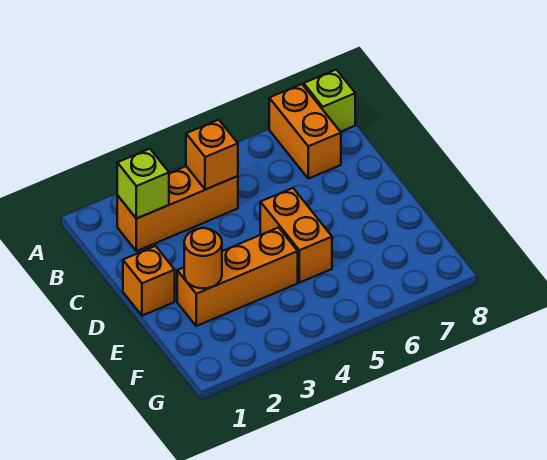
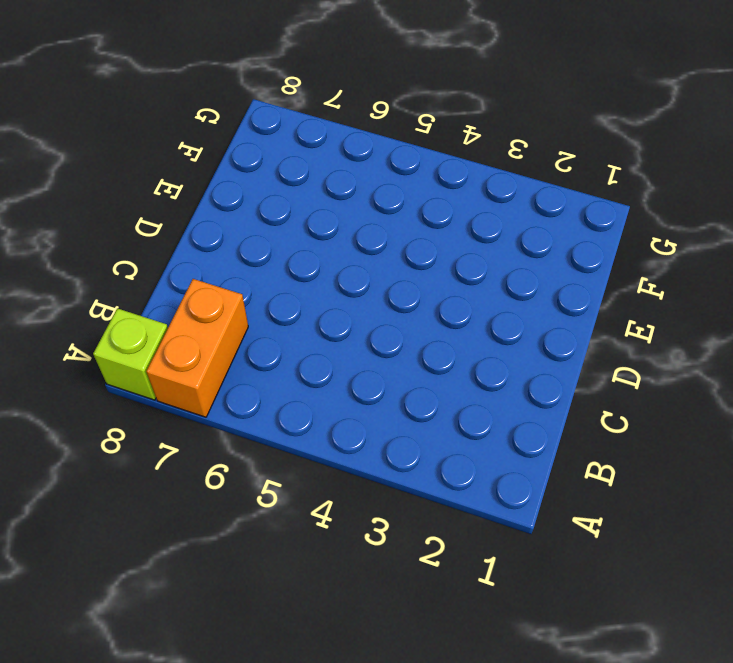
none -> orange 1x3 brick [117,166,238,251]
none -> orange 1x1 brick [123,246,175,316]

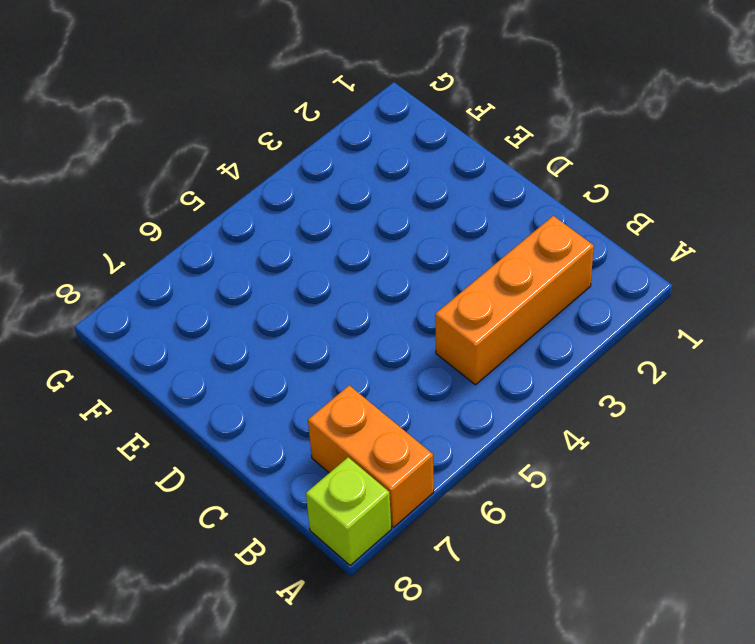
none -> orange 1x1 brick [123,246,175,316]
none -> orange 1x2 brick [260,188,332,283]

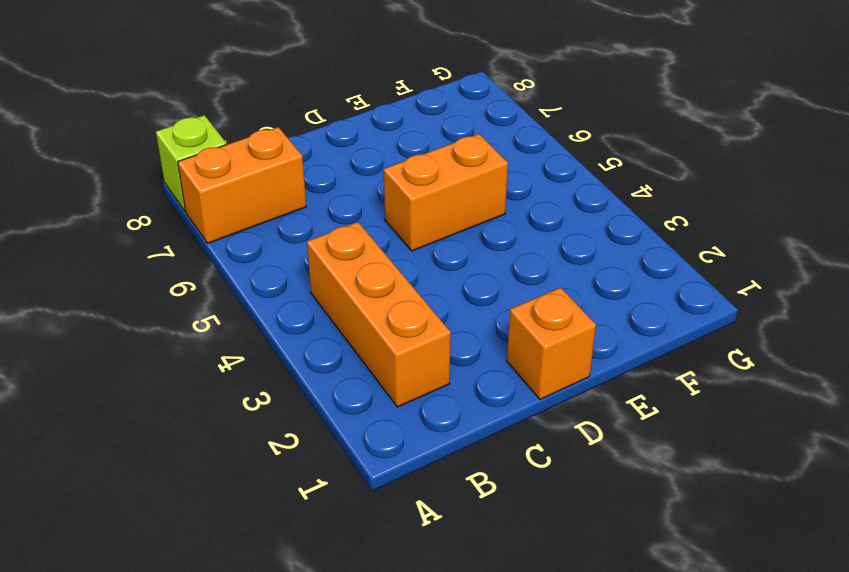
none -> orange 1x3 brick [177,227,298,326]
none -> lime 1x1 brick [117,149,169,219]

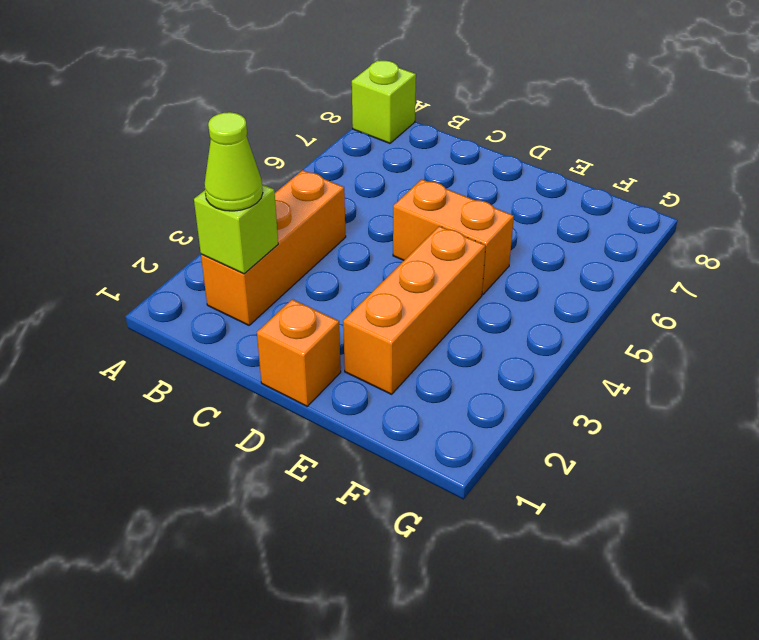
lime 1x1 cone [204,112,263,211] -> none
none -> orange 1x2 brick [269,84,341,179]
none -> orange 1x1 brick [186,120,238,190]

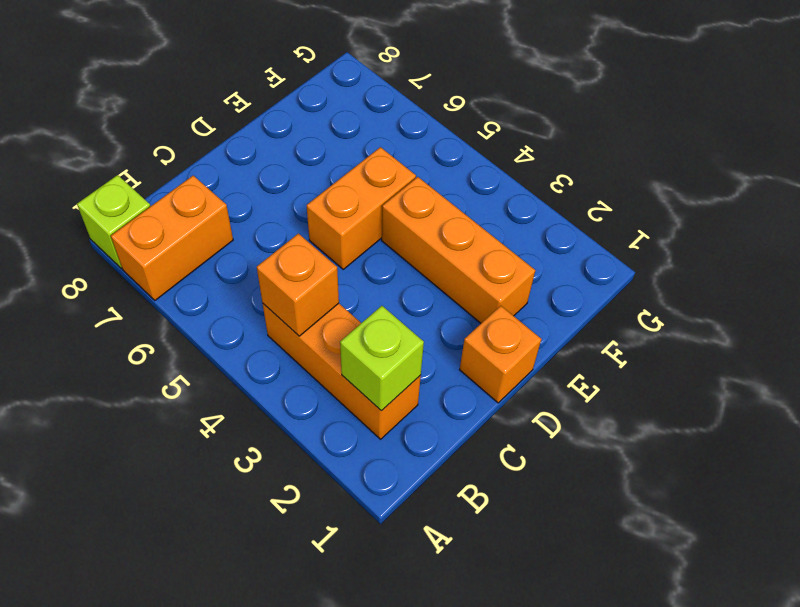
none -> orange 1x1 round brick [184,228,222,288]

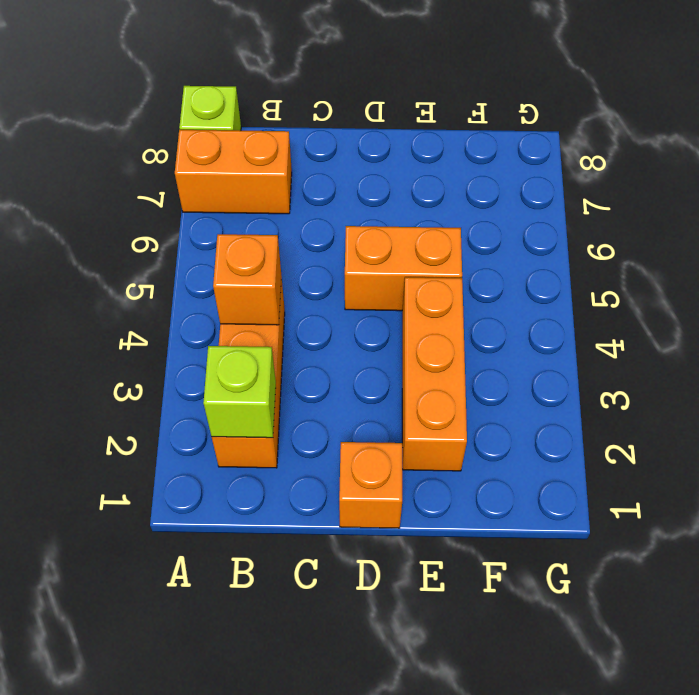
none -> orange 1x1 round brick [184,228,222,288]

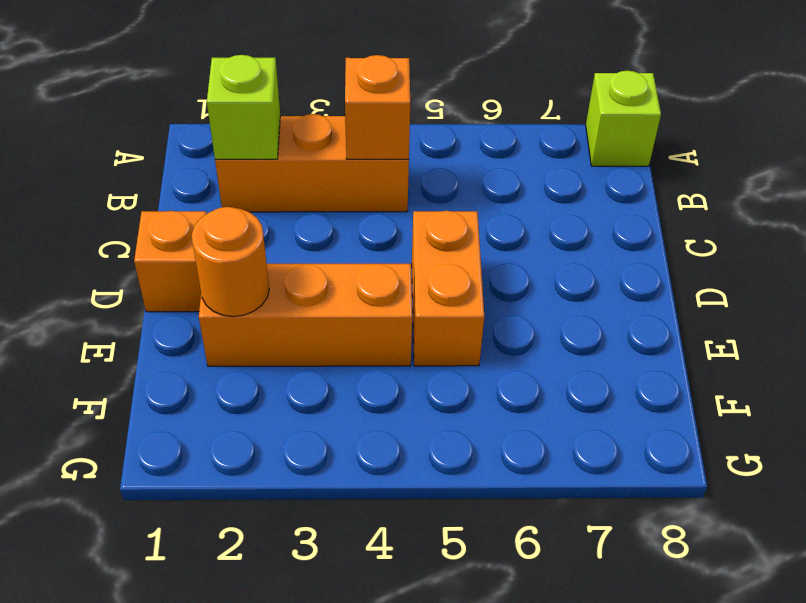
none -> orange 1x2 brick [269,84,341,179]

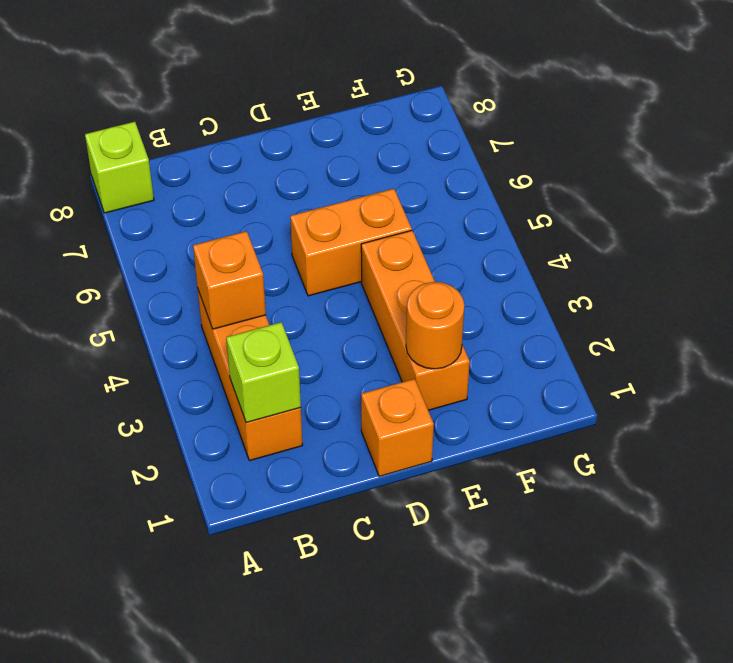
none -> orange 1x2 brick [269,84,341,179]

